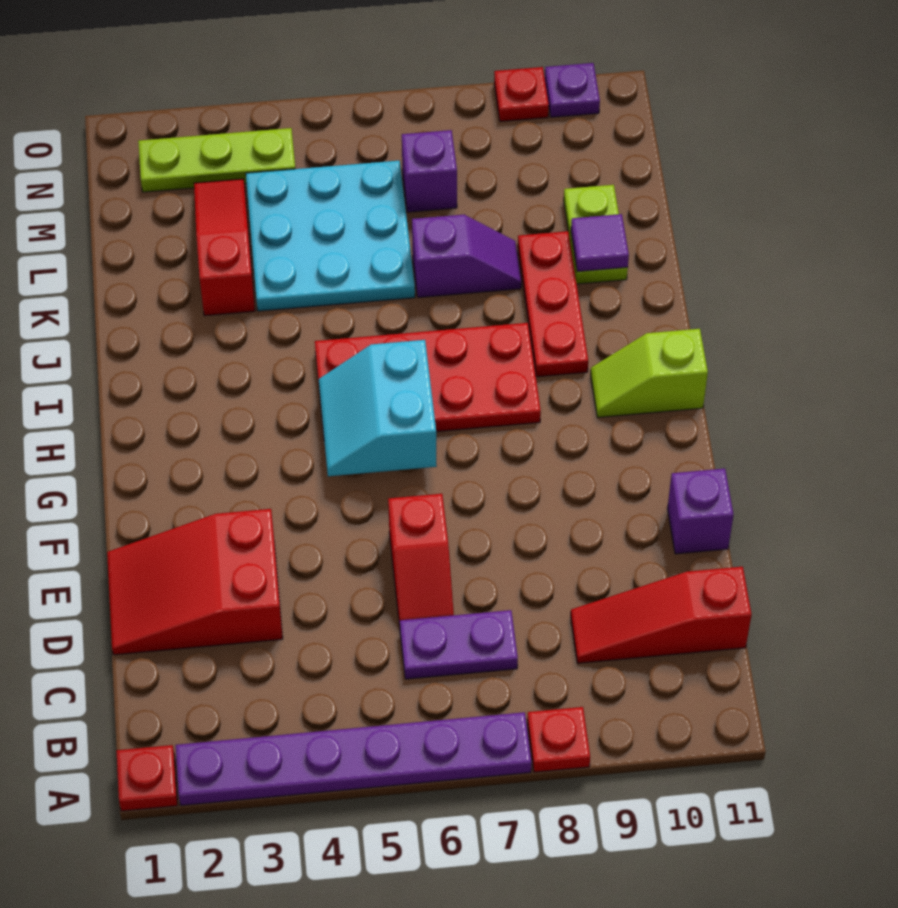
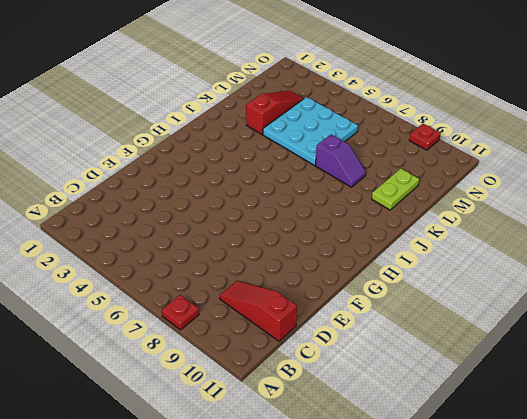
none -> red 1x1 plate [116,745,178,811]
none -> purple 1x6 plate [176,712,532,805]
none -> purple 1x2 plate [400,610,518,679]

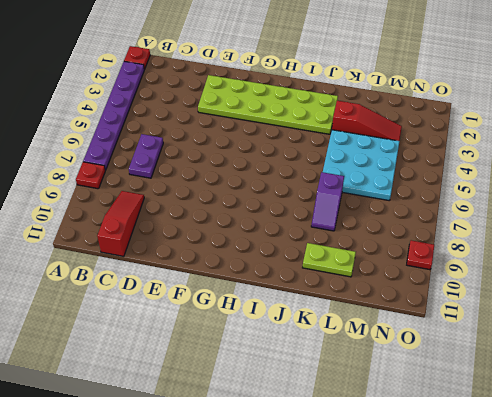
lime 2x6 plate [198,75,338,134] -> red 2x3 slope [107,509,283,655]
none -> red 1x2 slope [388,494,454,626]
none -> purple 1x1 brick [667,469,733,554]
none -> red 2x4 plate [315,323,541,435]

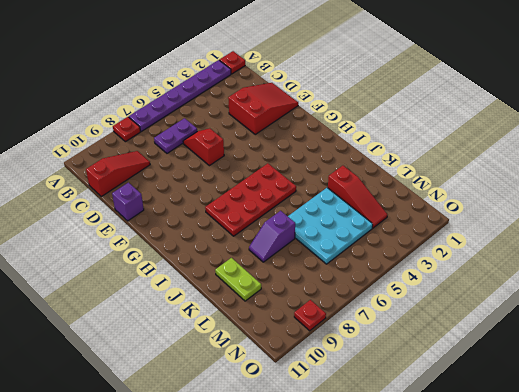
none -> lime 1x2 slope [591,329,708,417]
none -> red 1x3 plate [518,231,588,377]
none -> purple 1x1 brick [402,130,457,212]

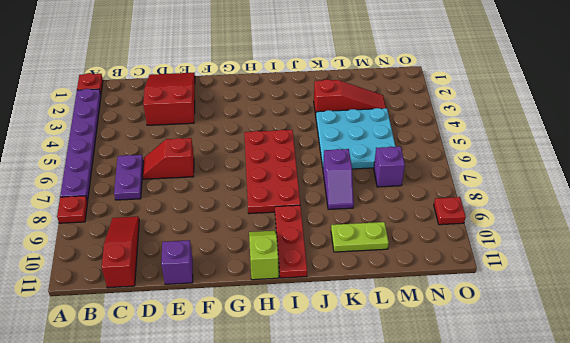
red 1x3 plate [275,205,307,278] -> red 1x3 plate turned to [518,231,588,377]
none -> lime 1x3 plate [138,128,295,192]
none -> purple 1x1 plate [545,63,600,117]
none -> cyan 2x2 slope [319,340,437,476]

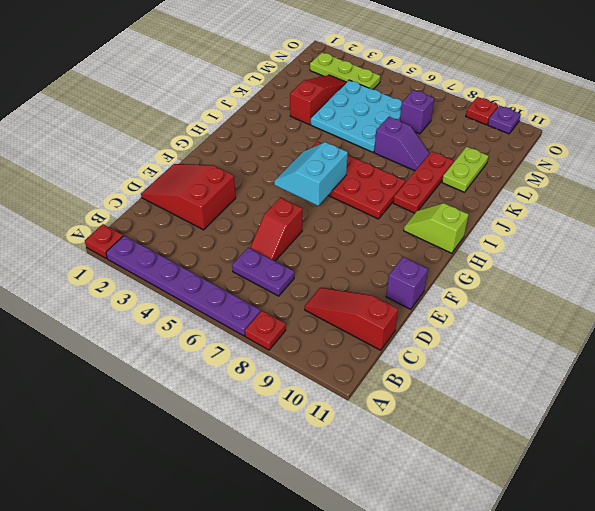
none -> purple 1x1 tile [571,214,629,272]

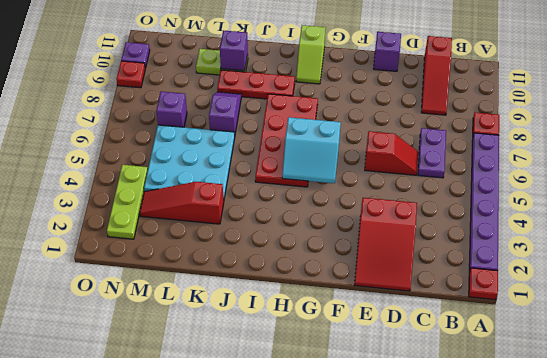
purple 1x1 brick [220,31,248,71] -> purple 1x1 tile [571,214,629,272]

